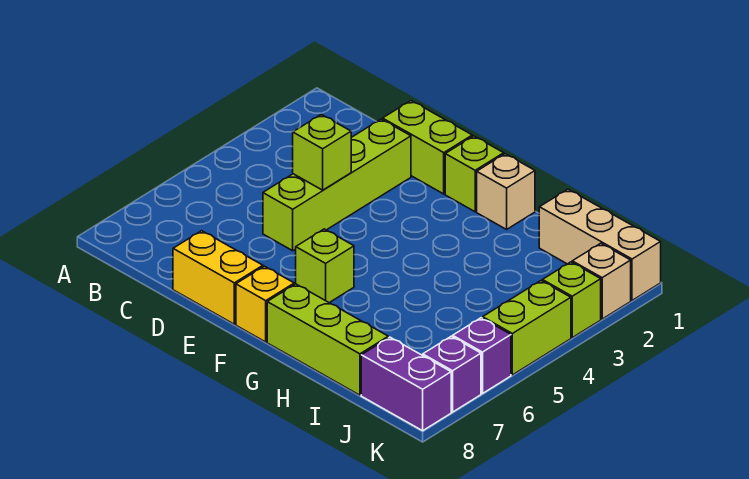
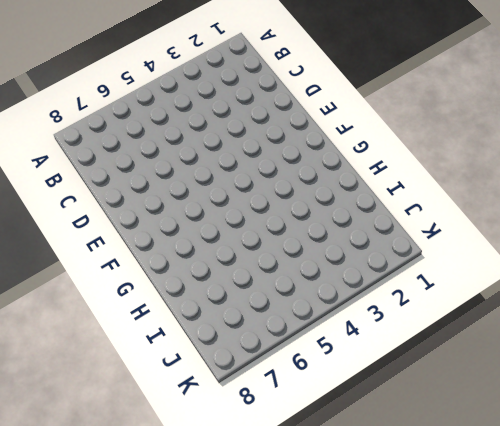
none -> lime 1x2 brick [383,101,472,194]
none -> lime 1x4 brick [263,119,411,251]
none -> yellow 1x2 brick [173,231,263,324]

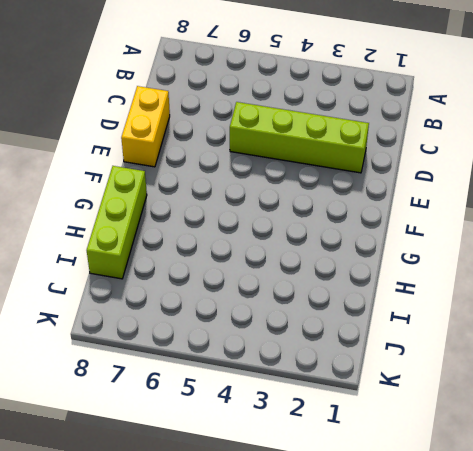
none -> lime 1x2 brick [383,101,472,194]
none -> lime 1x1 brick [445,136,504,212]
none -> lime 1x1 brick [296,229,354,303]

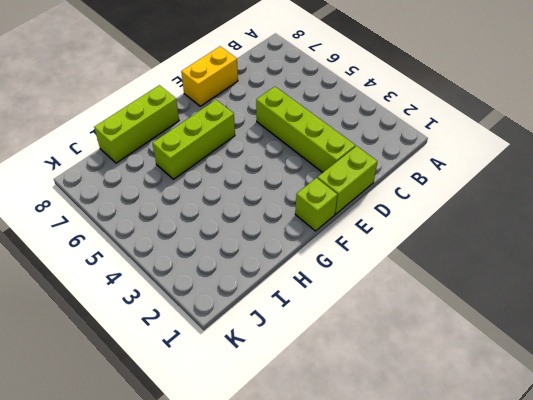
lime 1x3 brick [152,100,235,179] -> lime 1x1 brick [296,229,354,303]
none -> yellow 1x1 brick [236,266,294,342]
none -> tan 1x1 brick [477,154,535,229]
none -> tan 1x3 brick [539,189,661,300]

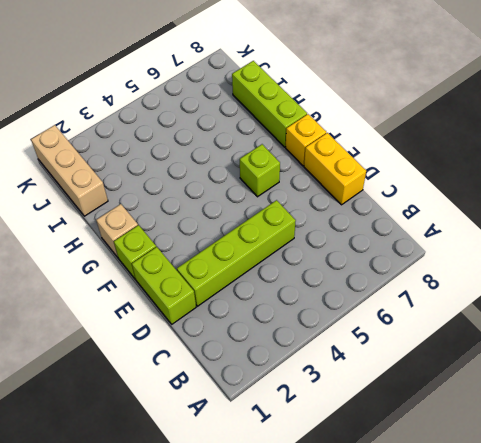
none -> purple 1x2 brick [361,337,451,431]
none -> tan 1x1 brick [572,243,631,319]
none -> lime 1x1 brick [542,262,601,338]

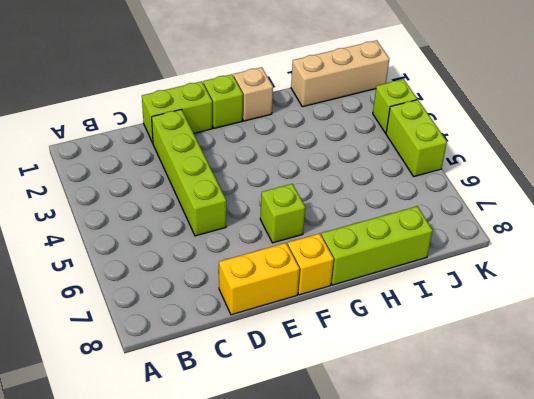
none -> purple 1x2 brick [361,337,451,431]
none -> tan 1x1 brick [572,243,631,319]
none -> purple 1x1 brick [453,318,511,394]

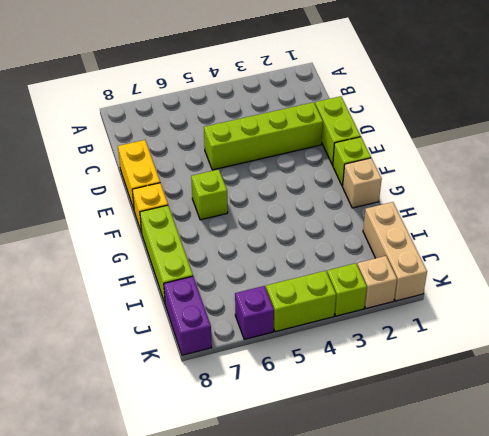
none -> purple 1x1 brick [423,336,481,412]
none -> lime 1x1 brick [293,114,351,190]

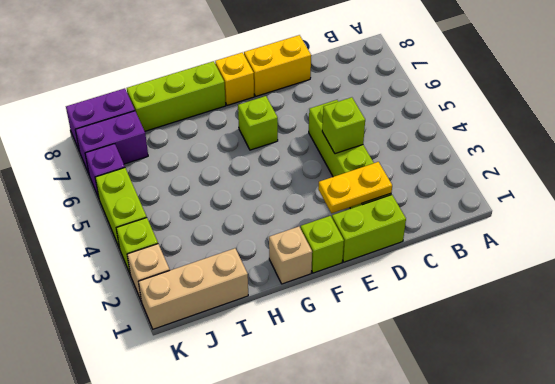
yellow 1x2 plate [318,162,392,213] -> none
purple 1x2 brick [75,111,148,173] -> purple 1x1 brick [423,336,481,412]

